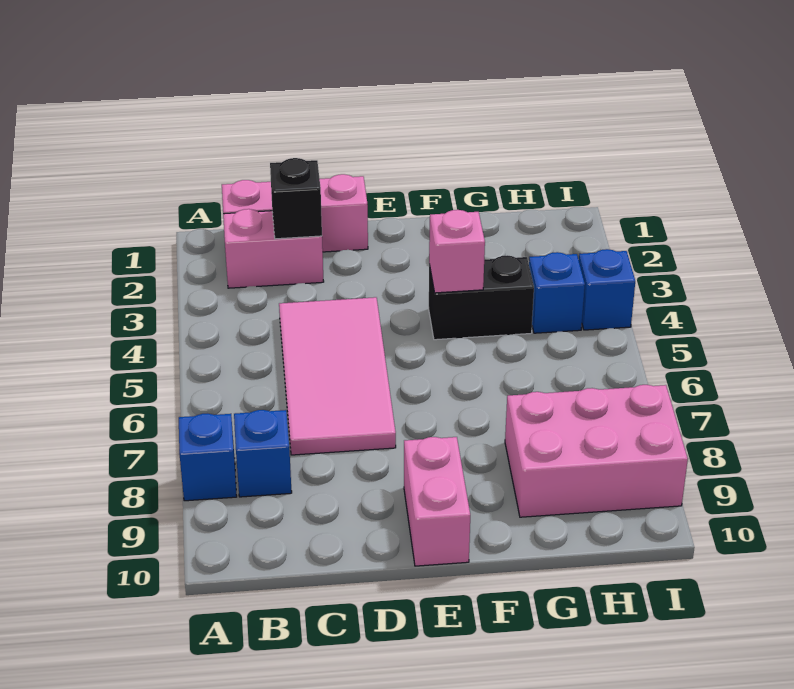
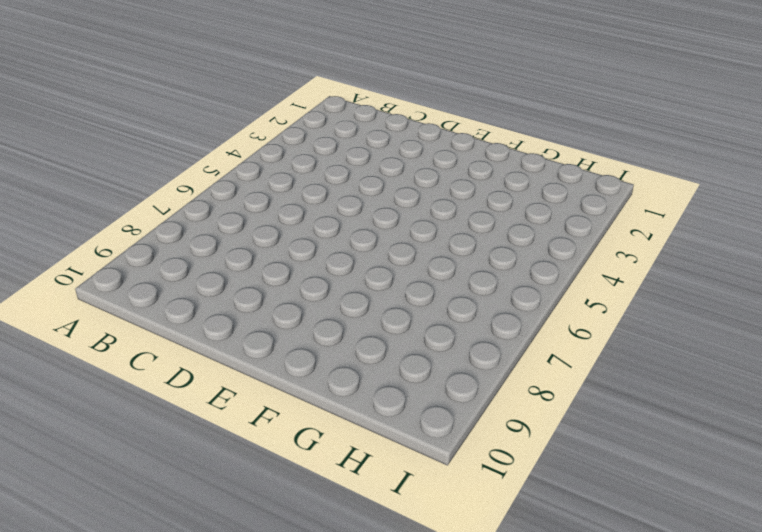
none -> blue 1x1 brick [179,414,237,501]
none -> pink 1x3 brick [222,174,368,252]
none -> pink 1x2 brick [223,209,324,288]

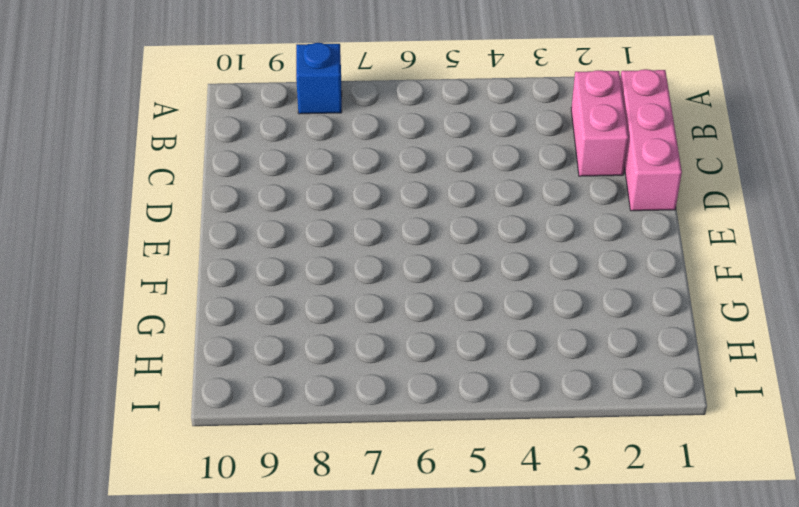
none -> blue 1x1 brick [234,410,292,497]
none -> pink 2x4 tile [279,297,396,455]
none -> pink 1x2 brick [404,437,470,566]

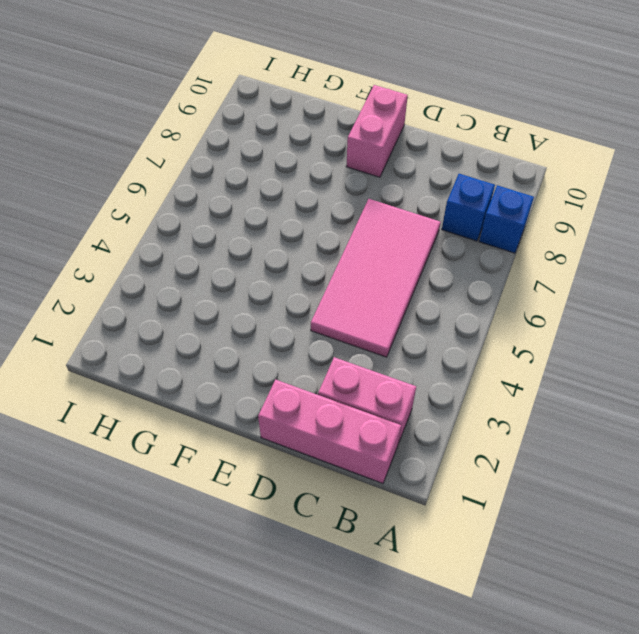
none -> black 1x2 brick [429,255,534,340]
none -> pink 2x3 brick [505,385,688,517]
none -> blue 1x1 brick [529,252,585,333]

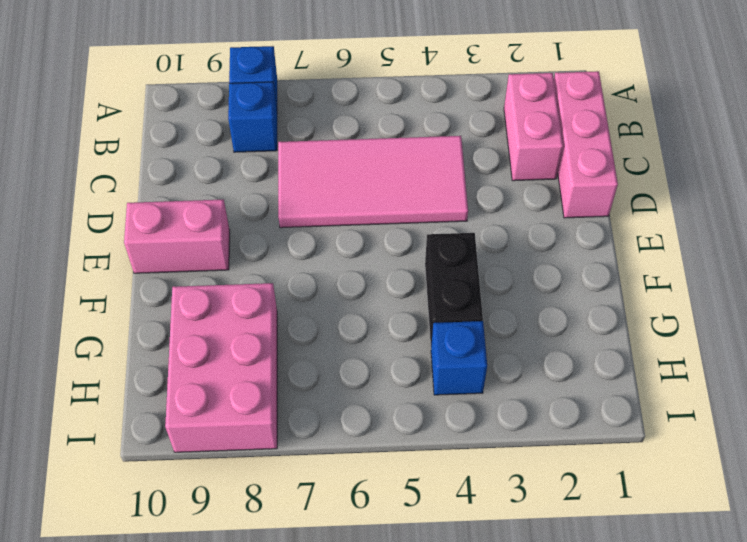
none -> blue 1x1 brick [579,249,635,330]
none -> black 1x1 brick [270,158,322,239]
none -> pink 1x1 brick [429,210,485,293]

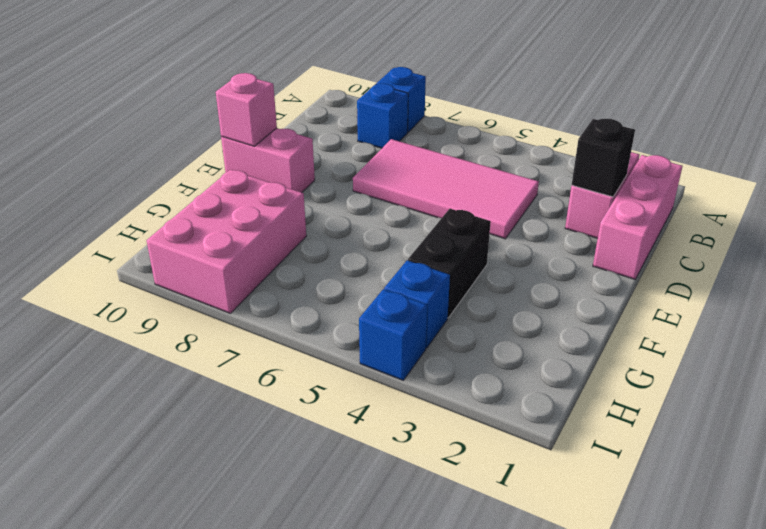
pink 1x1 brick [216,73,277,146] -> pink 1x1 brick moved to [429,210,485,293]

